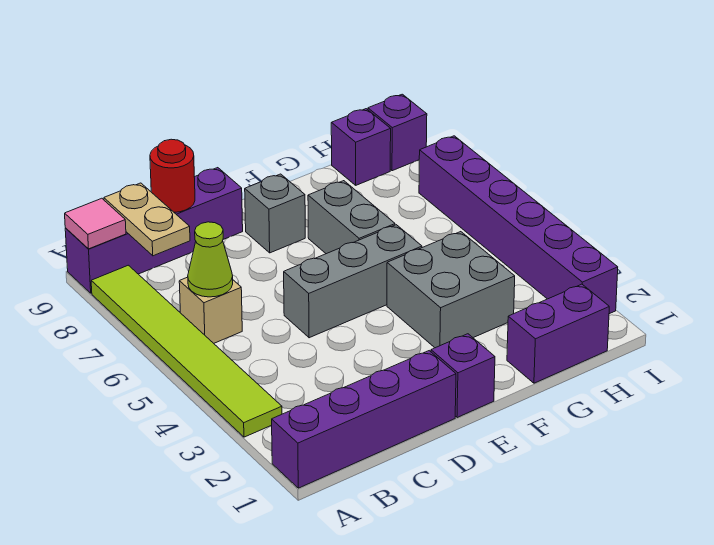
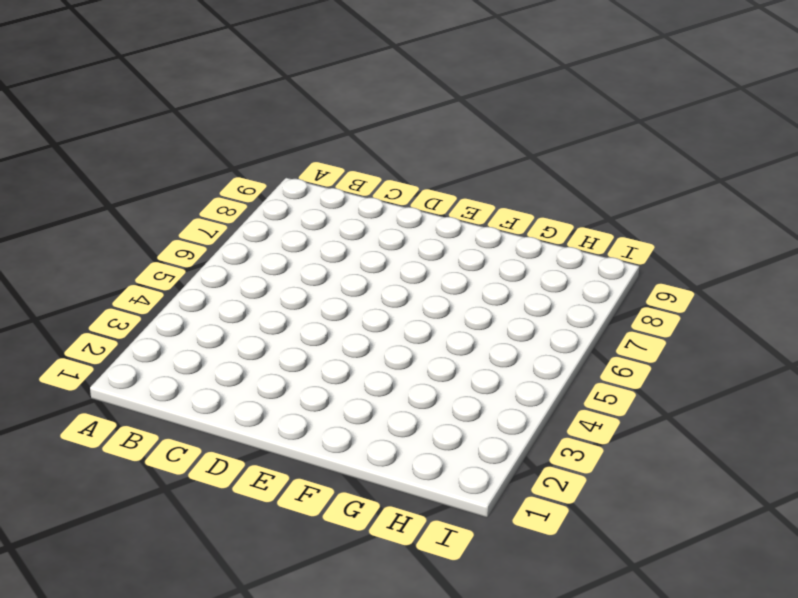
none -> purple 1x4 brick [272,351,456,488]
none -> lime 1x6 tile [91,265,282,437]
none -> purple 1x4 brick [65,168,243,293]

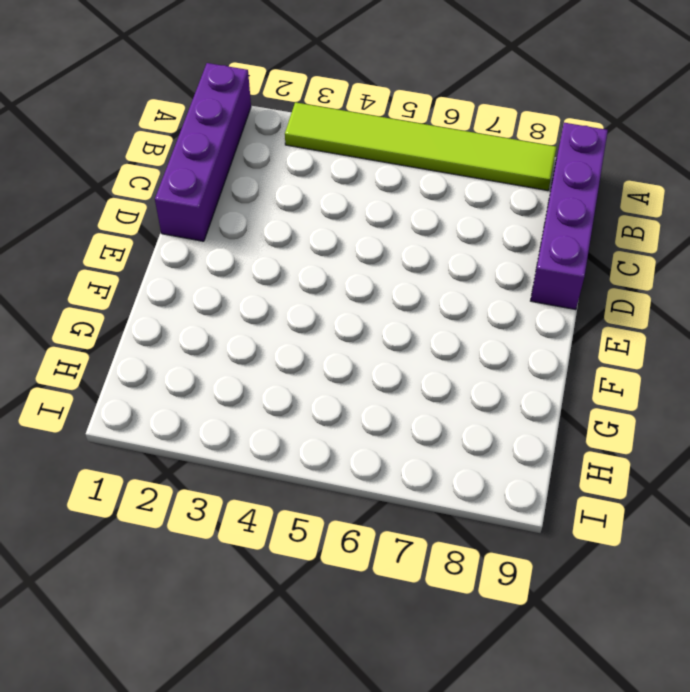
none -> tan 1x1 brick [179,277,242,343]
none -> grey 1x3 brick [284,225,422,338]
none -> purple 1x1 brick [431,334,495,418]

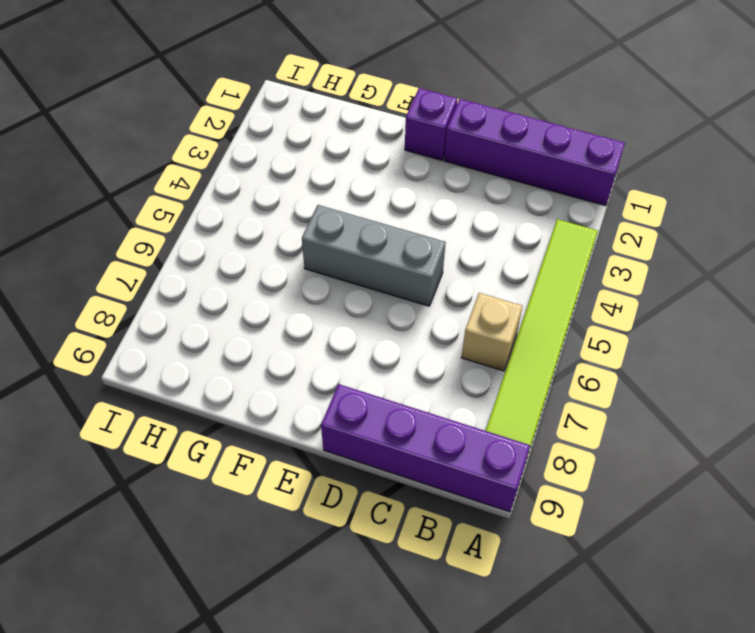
none -> grey 1x1 brick [245,174,305,253]
none -> grey 2x2 brick [387,232,515,348]
none -> grey 1x2 brick [308,181,395,254]

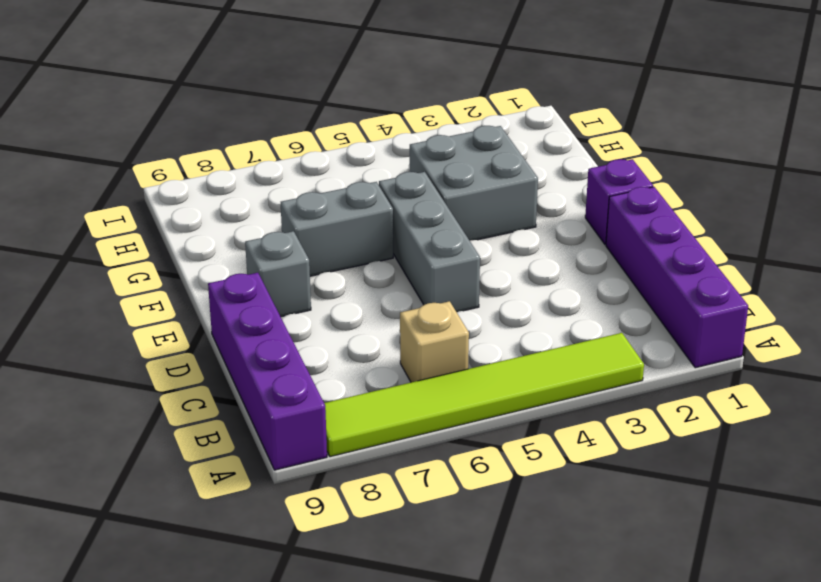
none -> purple 1x2 brick [507,284,609,383]
none -> purple 1x1 brick [331,109,391,185]
none -> purple 1x6 brick [419,136,618,314]

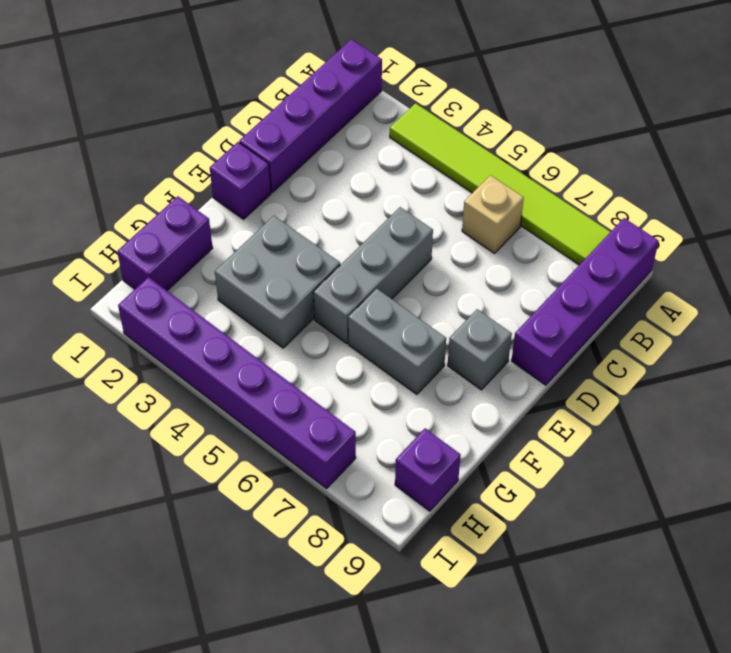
none -> purple 1x1 brick [368,94,427,171]
none -> pink 1x1 tile [65,198,126,249]
none -> lime 1x1 cone [188,222,233,297]

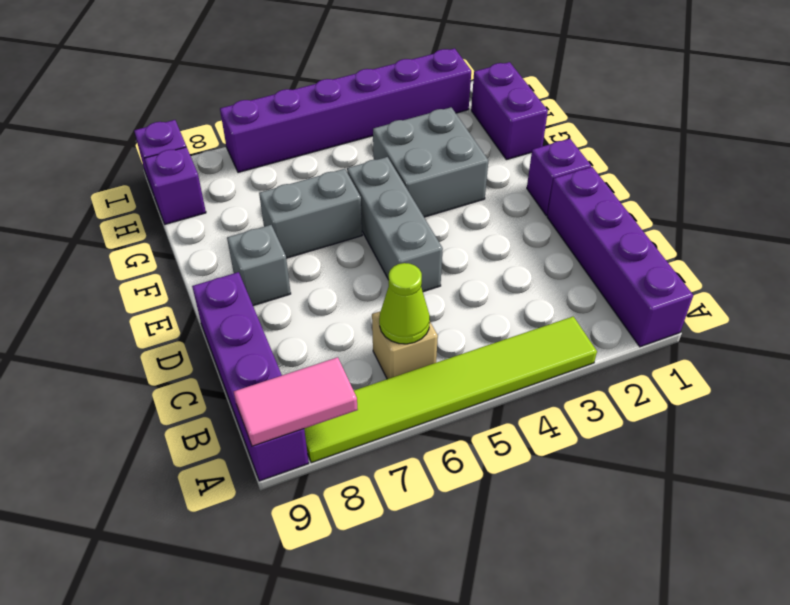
pink 1x2 tile [234,357,358,446] -> pink 1x1 tile [65,198,126,249]
none -> tan 1x2 plate [104,183,190,256]
none -> red 1x1 round brick [150,139,195,212]

